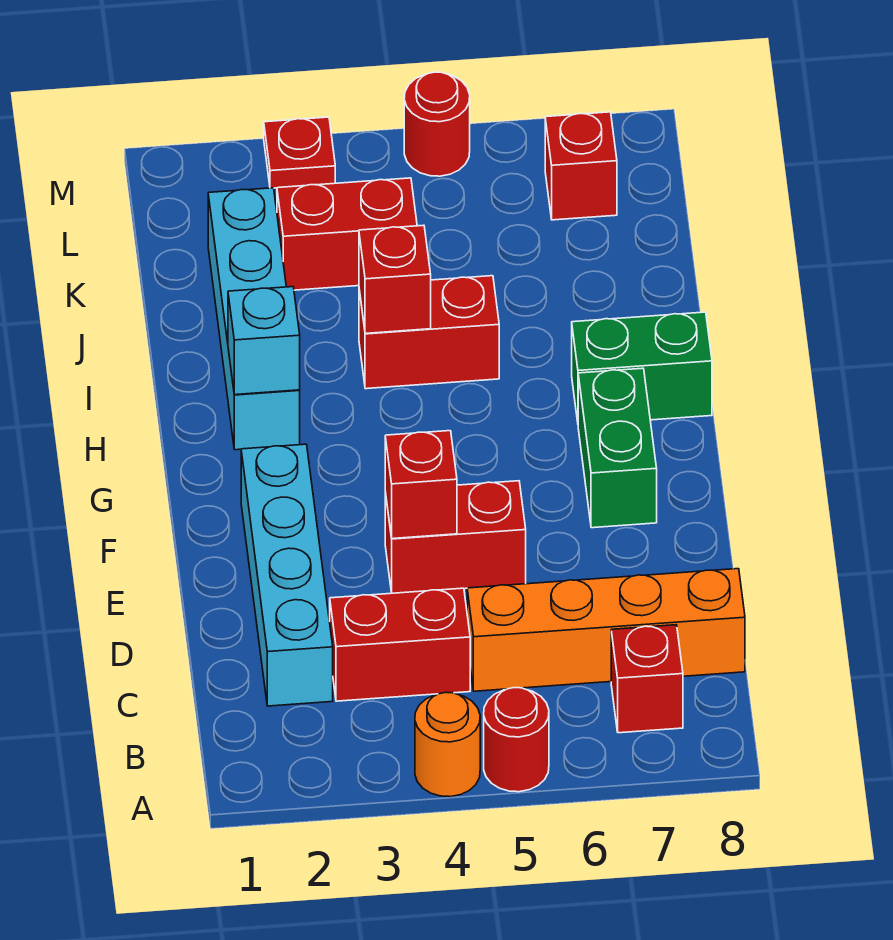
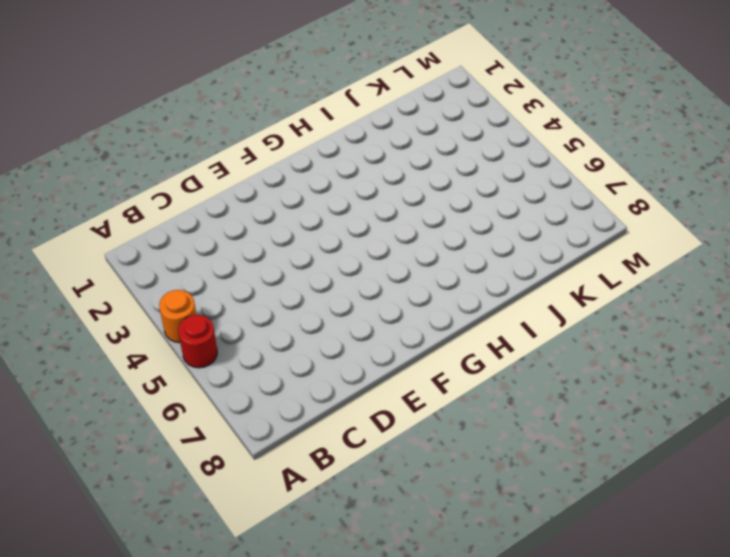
none -> red 1x1 brick [611,625,683,733]
none -> cyan 1x4 brick [241,444,333,706]
none -> red 1x2 brick [330,588,470,701]

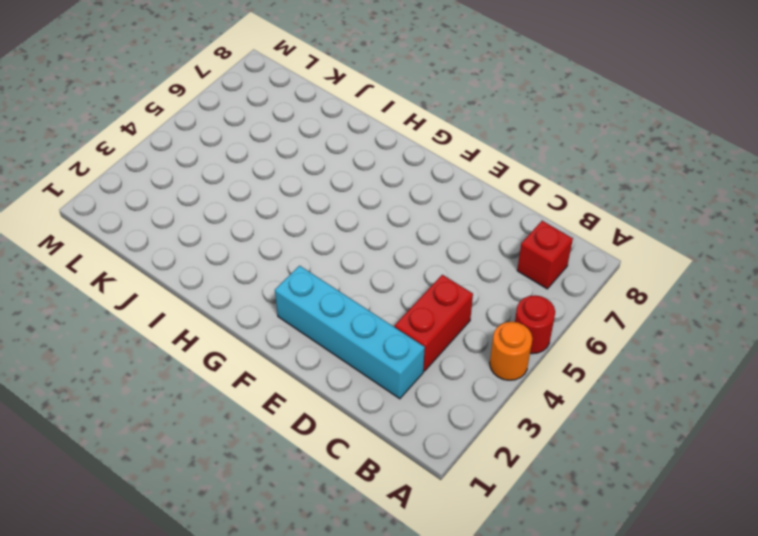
none -> orange 1x4 brick [467,569,745,691]
none -> red 1x2 brick [385,481,526,593]
none -> green 1x2 brick [578,368,657,528]

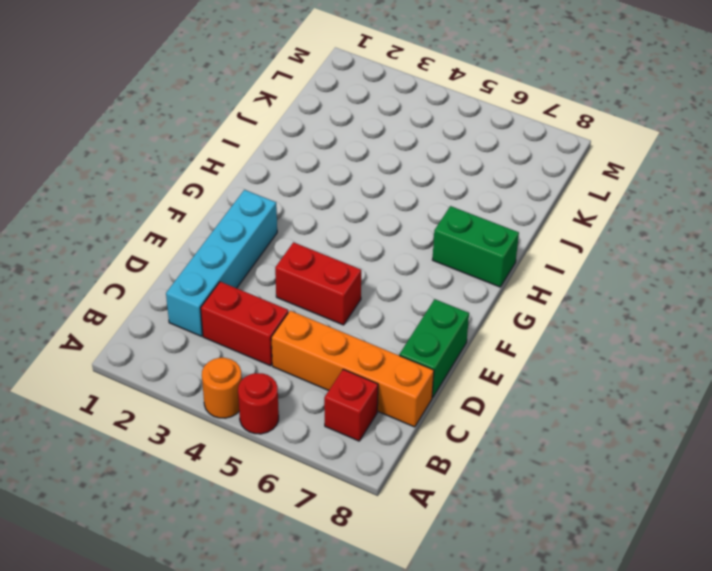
green 1x2 brick [399,299,469,398] -> green 1x2 brick moved to [578,368,657,528]
none -> cyan 1x4 brick [208,188,300,450]
none -> red 1x2 brick [359,276,499,389]
none -> red 1x2 brick [277,178,417,290]

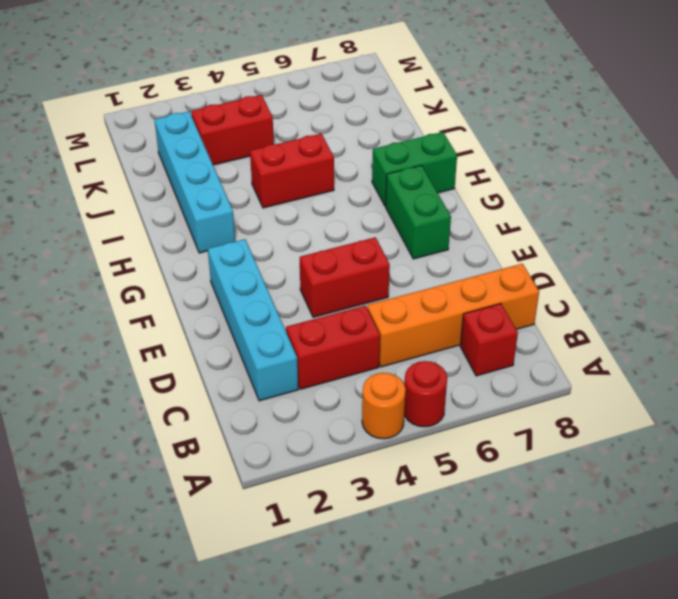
none -> red 1x1 brick [545,112,617,220]
none -> red 1x1 plate [264,117,335,188]
none -> red 1x1 round brick [404,72,470,176]

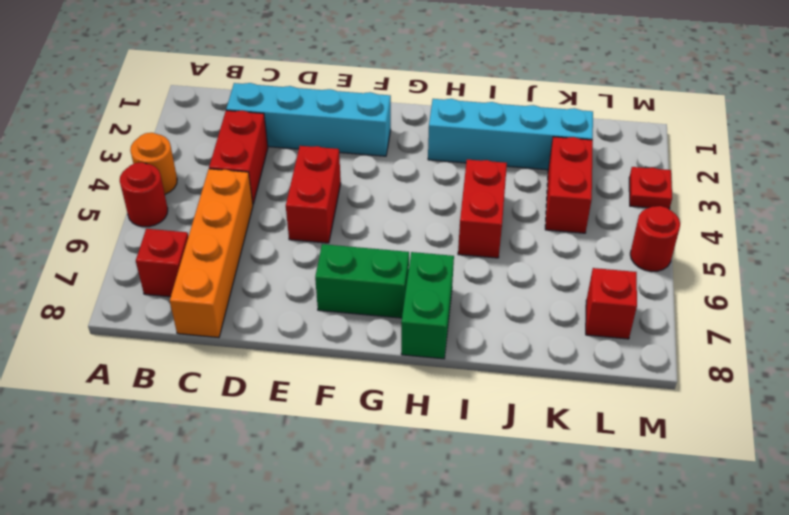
none -> red 1x1 brick [385,431,457,539]
none -> cyan 1x1 brick [228,287,300,395]
none -> red 1x1 brick [359,225,431,333]

